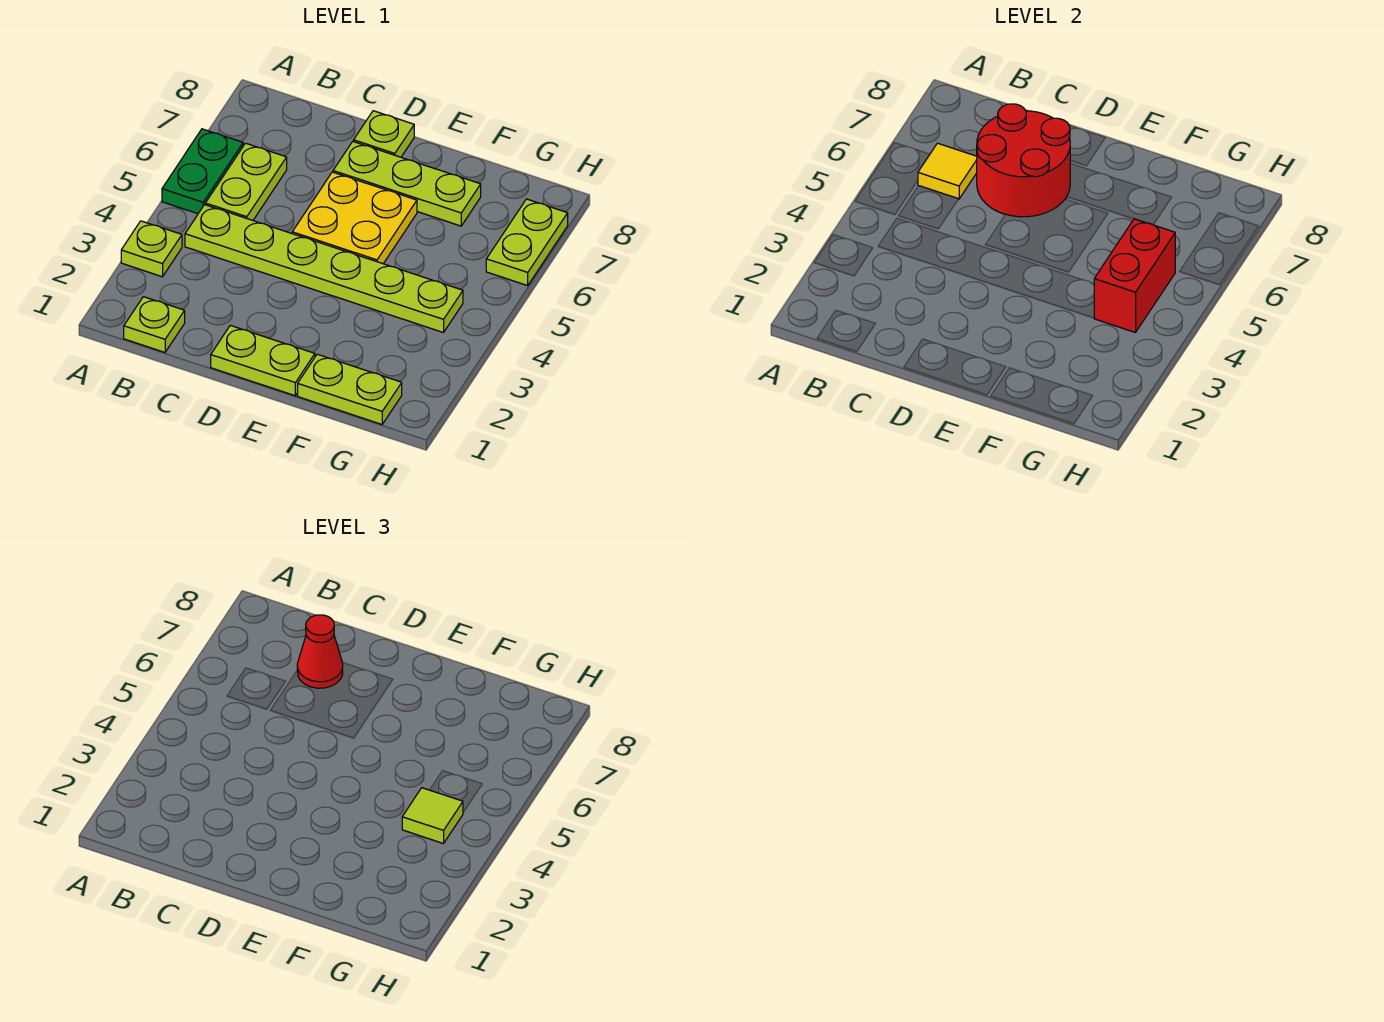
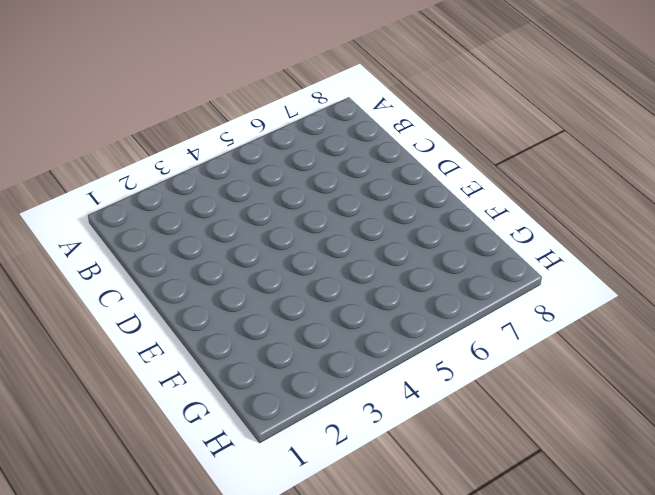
none -> lime 1x1 plate [121,221,182,277]
none -> green 1x2 plate [162,129,243,214]
none -> lime 1x1 plate [124,297,185,352]

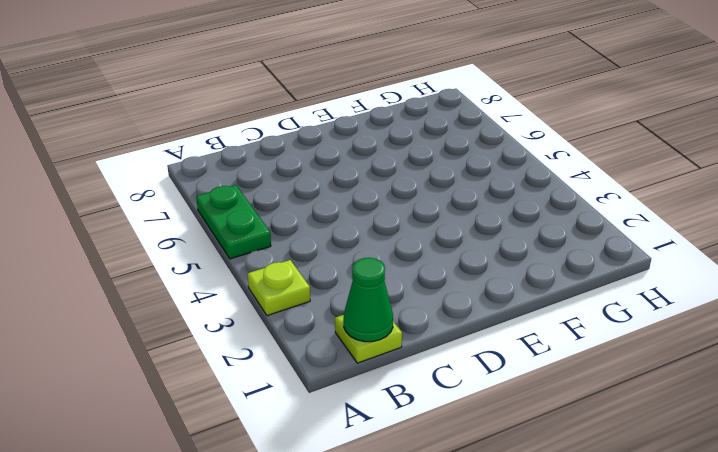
green 1x1 cone [344,258,393,342] -> none
none -> lime 1x6 plate [185,205,463,333]
none -> lime 1x2 plate [205,143,287,220]
none -> lime 1x2 plate [211,325,315,396]

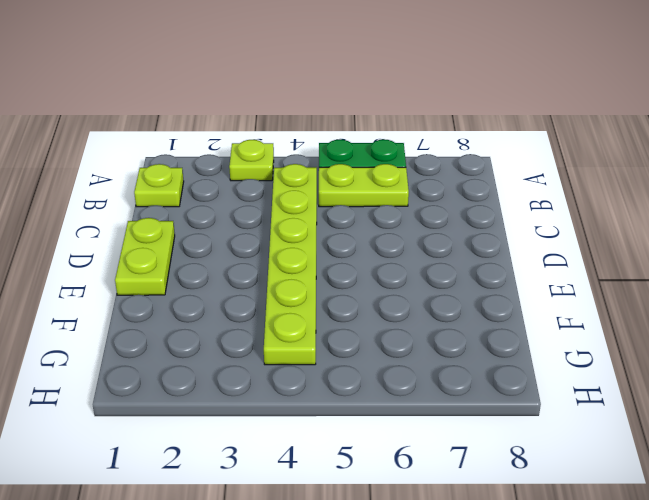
none -> yellow 2x2 plate [292,172,417,264]
none -> lime 1x3 plate [333,142,481,226]
none -> lime 1x1 plate [354,111,414,157]

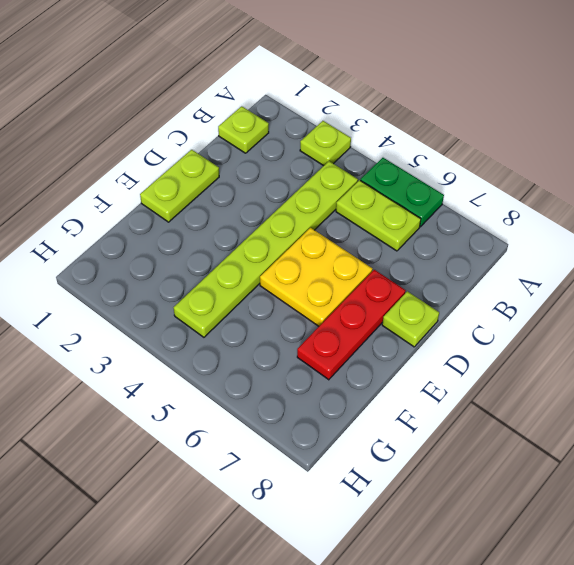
red 1x3 plate [297,270,406,380] -> lime 1x3 plate [333,142,481,226]
none -> lime 1x2 plate [298,354,402,424]
none -> lime 1x2 plate [486,199,568,286]
none -> yellow 1x1 tile [918,143,977,199]

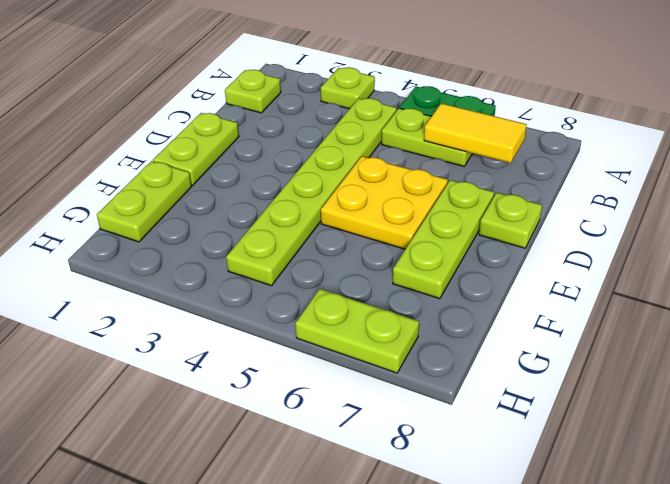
yellow 1x2 tile [424,103,527,163] -> yellow 1x1 tile [918,143,977,199]
none -> red 2x2 round brick [977,104,1071,217]
none -> red 1x2 brick [1094,219,1175,333]
none -> red 1x1 cone [297,615,343,688]

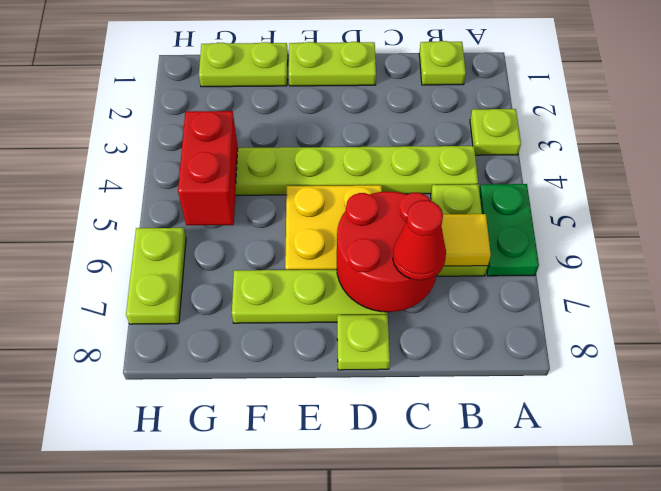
none -> lime 1x1 tile [402,788,463,844]

